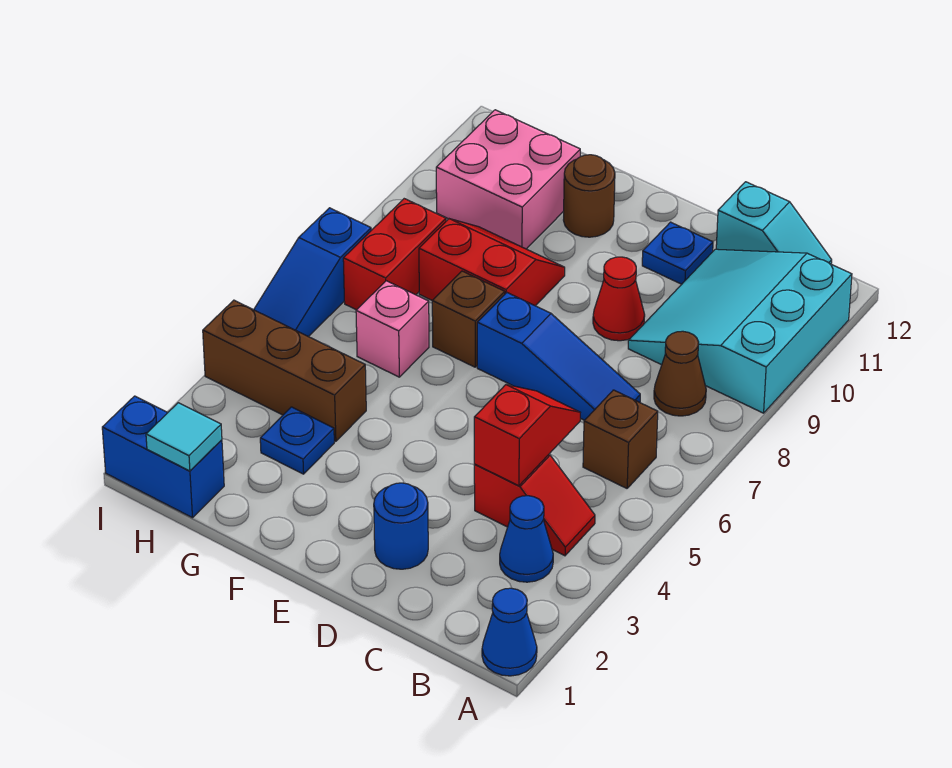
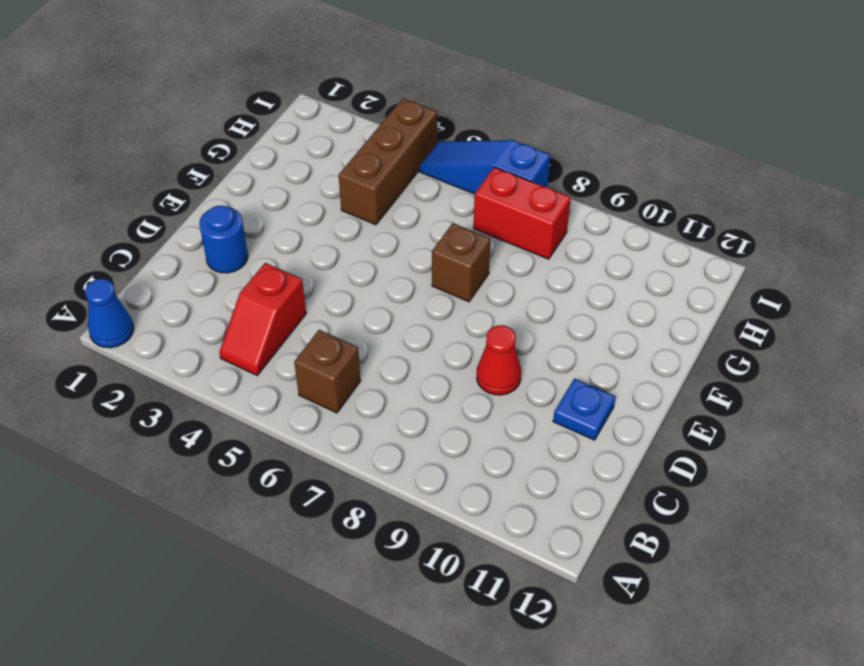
none -> cyan 3x3 slope [628,249,852,413]
none -> blue 1x1 cone [500,496,553,582]
none -> brown 1x1 cone [654,331,706,416]

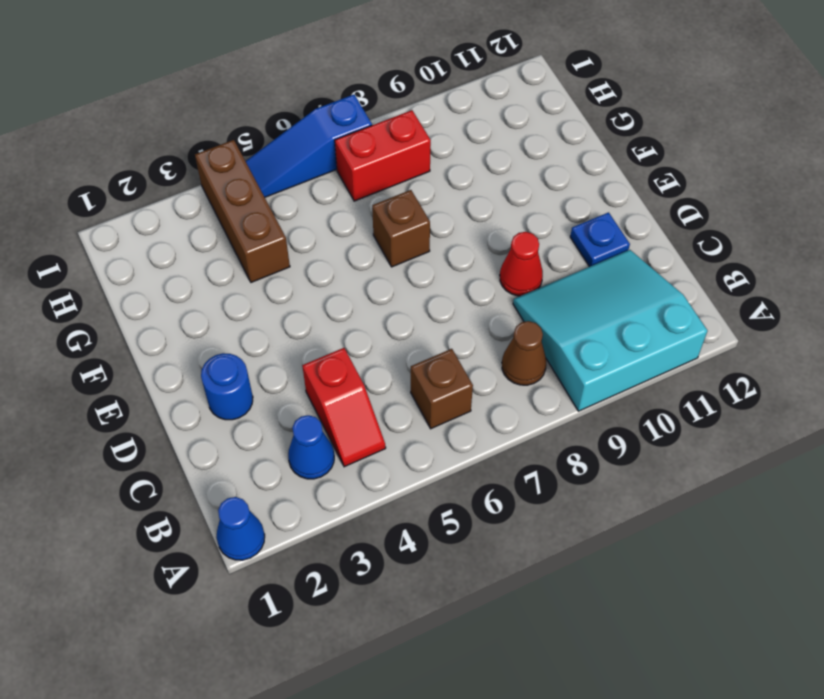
none -> cyan 1x2 slope [716,182,832,264]
none -> blue 1x3 slope [477,293,640,420]
none -> red 2x2 slope [419,219,565,306]

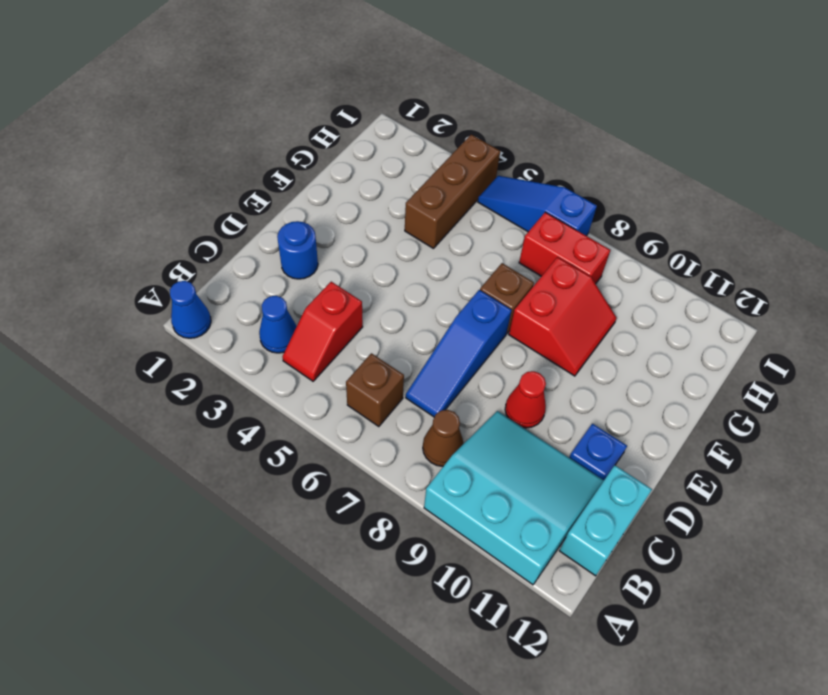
cyan 1x2 brick [559,465,652,576] -> cyan 1x2 slope [716,182,832,264]
none -> brown 1x1 round brick [564,155,615,237]
none -> blue 1x1 plate [260,407,334,474]
none -> pink 1x1 brick [356,281,429,377]

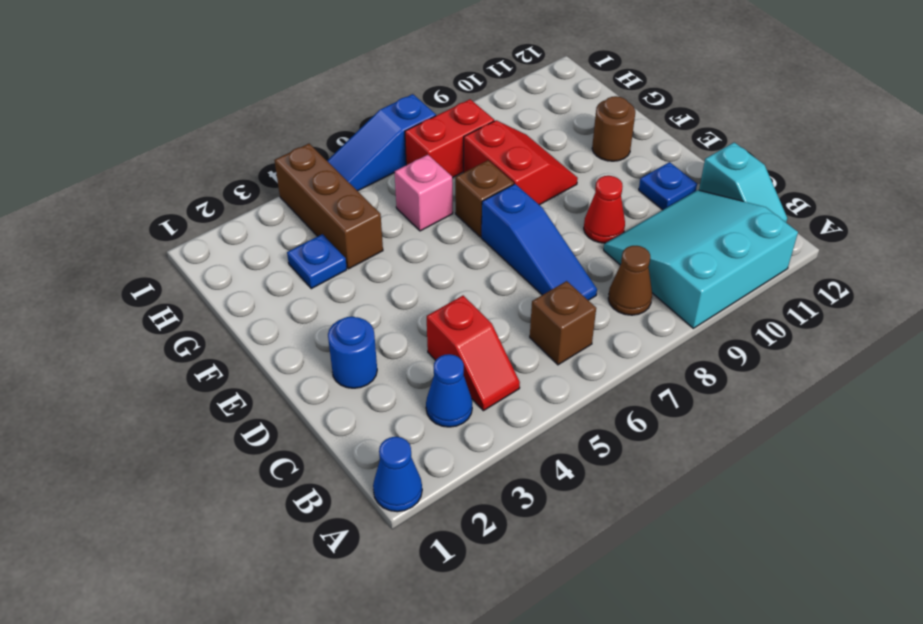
none -> pink 2x2 brick [436,110,580,249]
none -> blue 1x2 brick [102,396,224,518]
none -> red 1x2 slope [474,385,580,486]

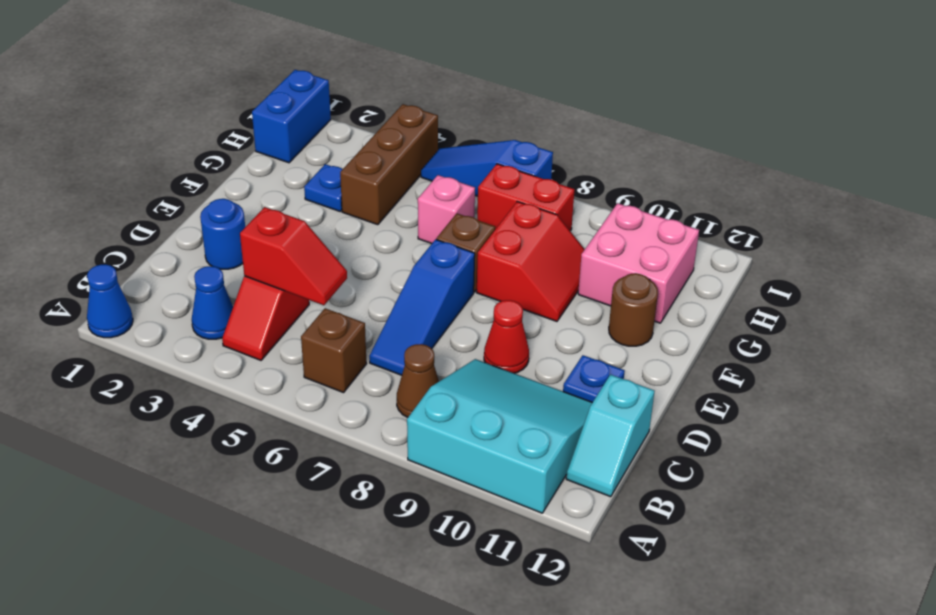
none -> cyan 1x1 tile [146,403,222,471]

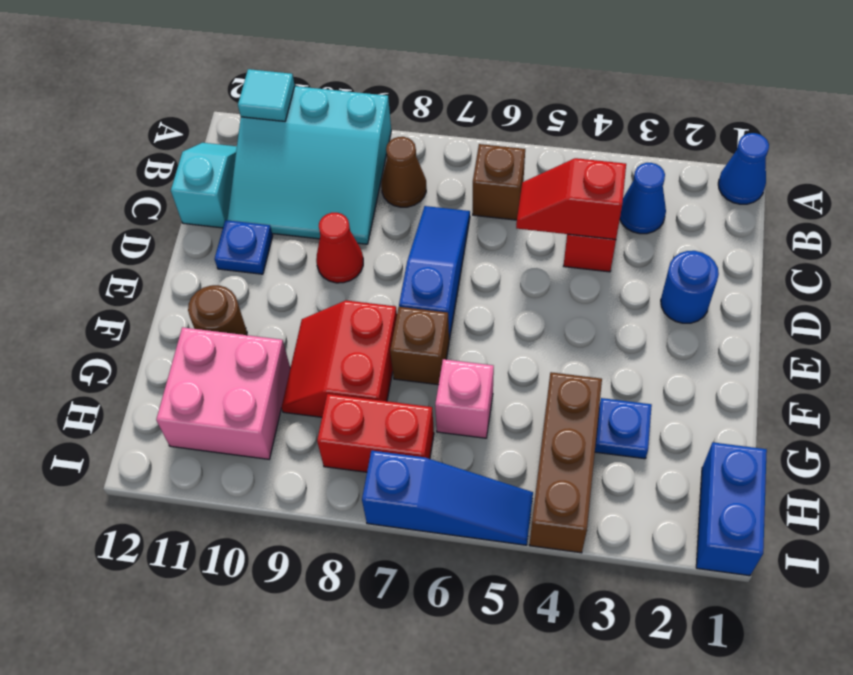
cyan 1x1 tile [238,69,295,121] -> cyan 1x1 tile moved to [146,403,222,471]

